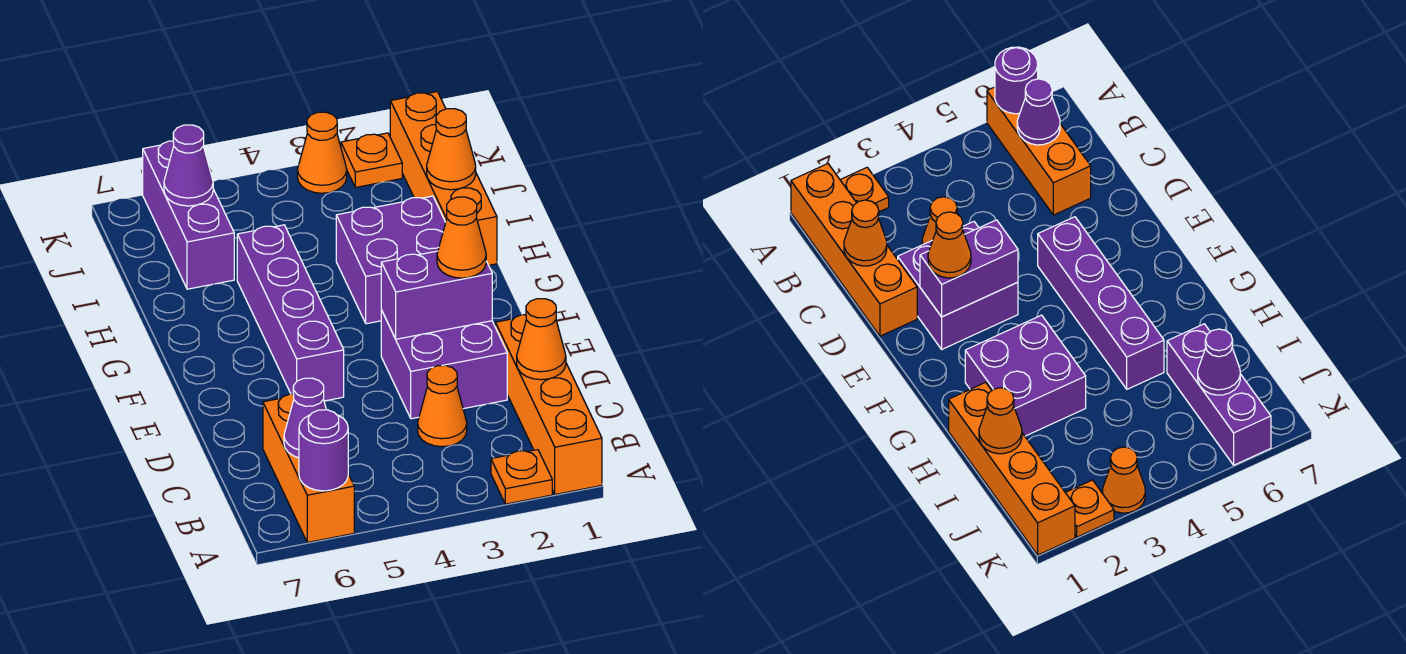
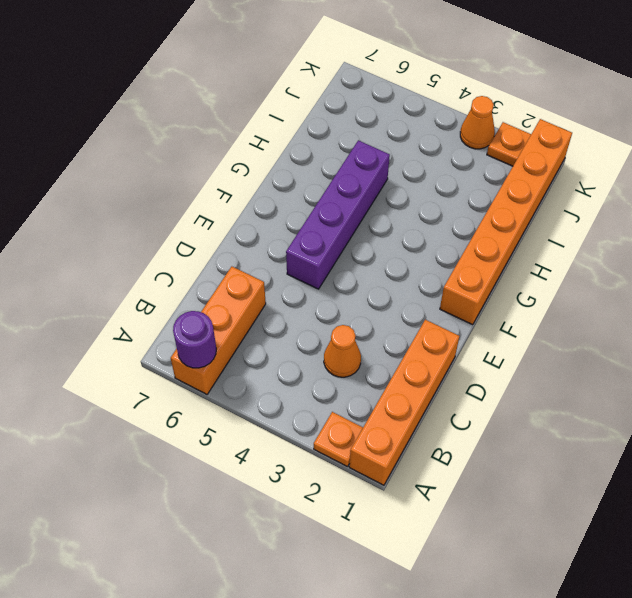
orange 1x6 brick [440,119,572,325] -> orange 1x4 brick [390,92,497,265]
none -> purple 2x2 brick [381,310,507,419]
none -> purple 2x2 brick [336,196,446,324]
none -> purple 1x3 brick [143,141,234,289]

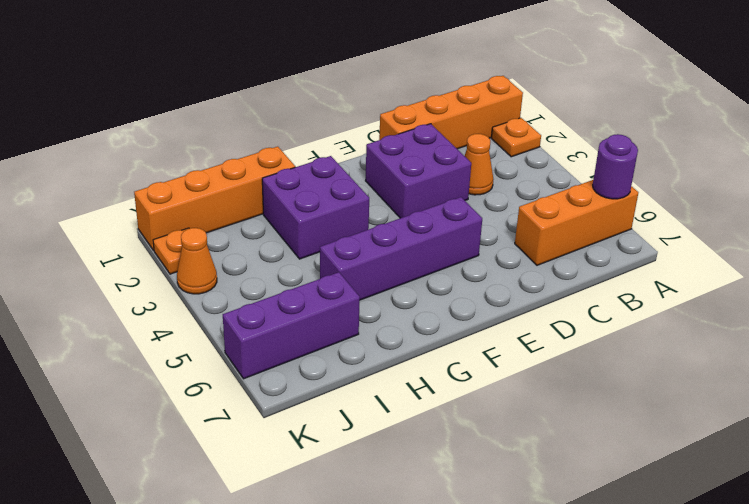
none -> purple 1x1 cone [284,378,326,458]
none -> orange 1x1 cone [517,299,566,380]
none -> purple 1x2 brick [381,251,492,339]

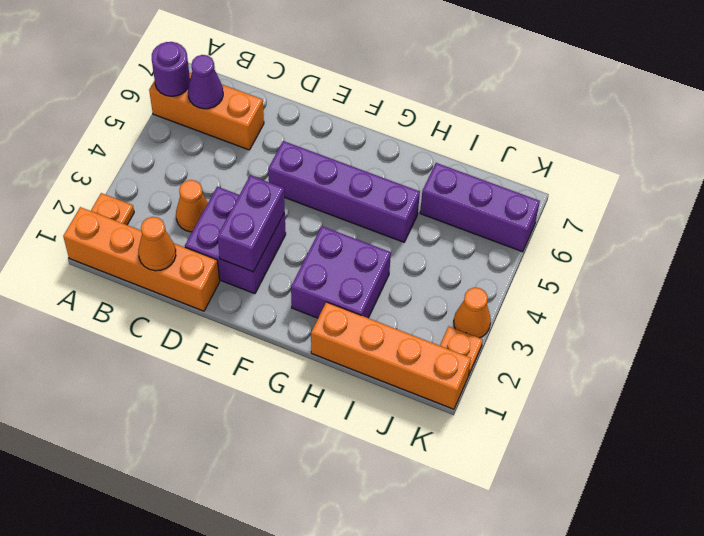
none -> orange 1x1 cone [427,109,476,190]
none -> purple 1x1 cone [164,125,213,206]
none -> orange 1x1 cone [437,197,486,278]

